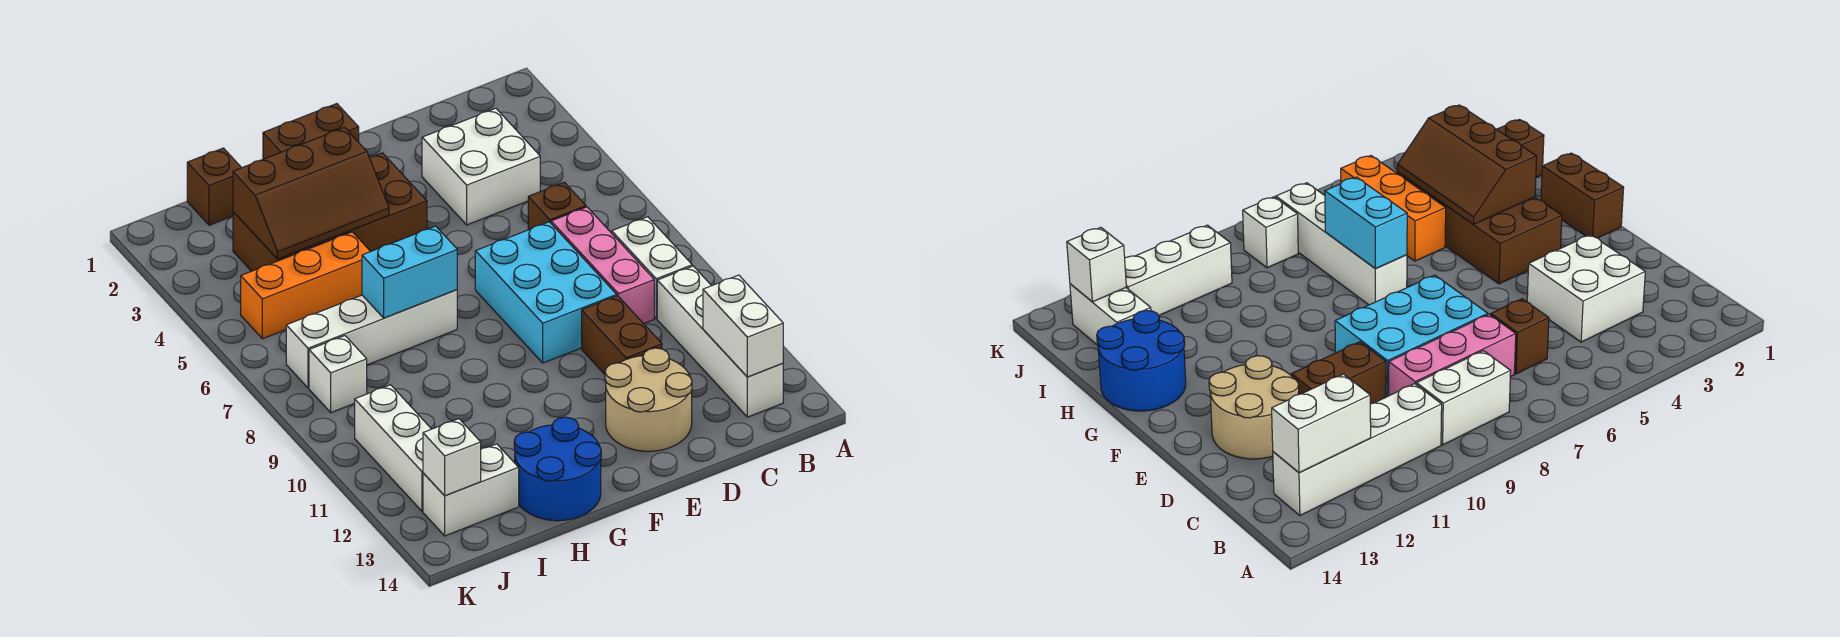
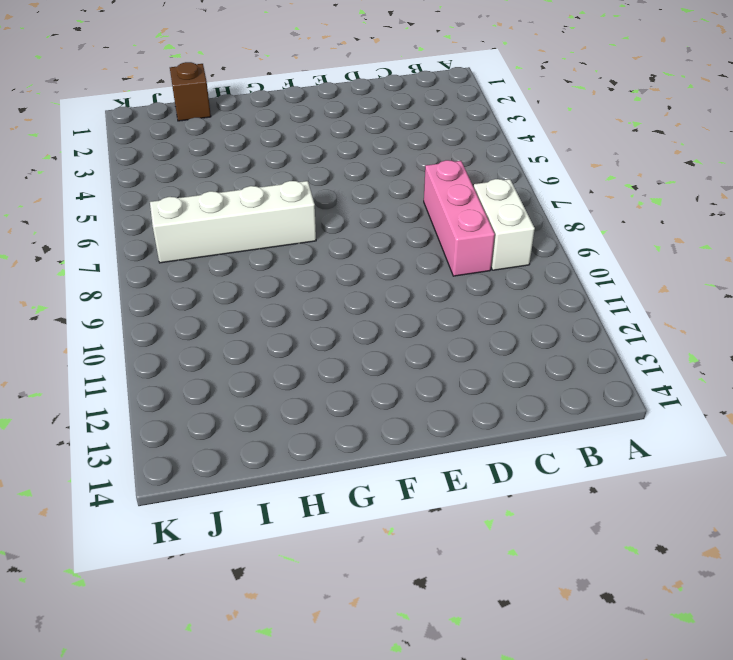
none -> white 1x4 brick [657,266,783,417]
none -> white 2x2 brick [422,108,540,225]
none -> brown 1x1 brick [528,182,586,230]

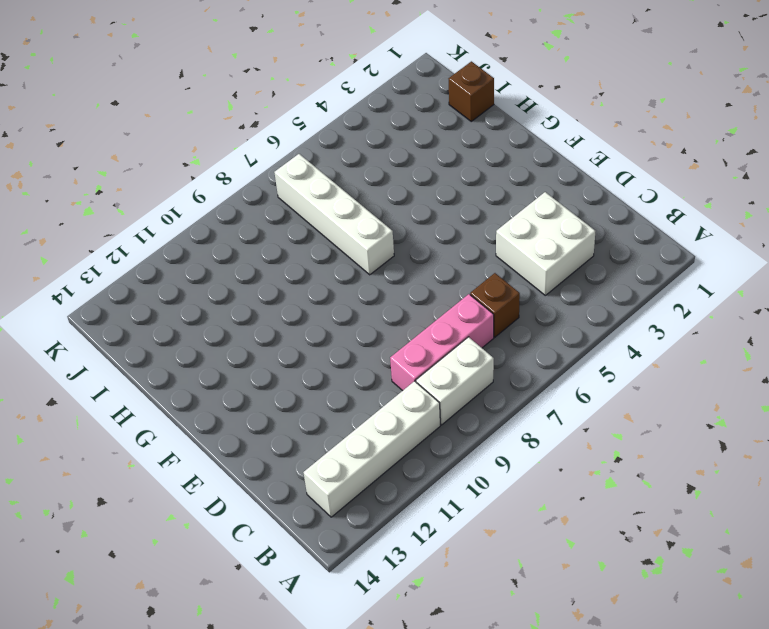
none -> cyan 2x3 brick [475,222,617,363]
none -> brown 1x2 brick [582,296,662,374]
none -> tan 2x2 round brick [605,348,692,451]

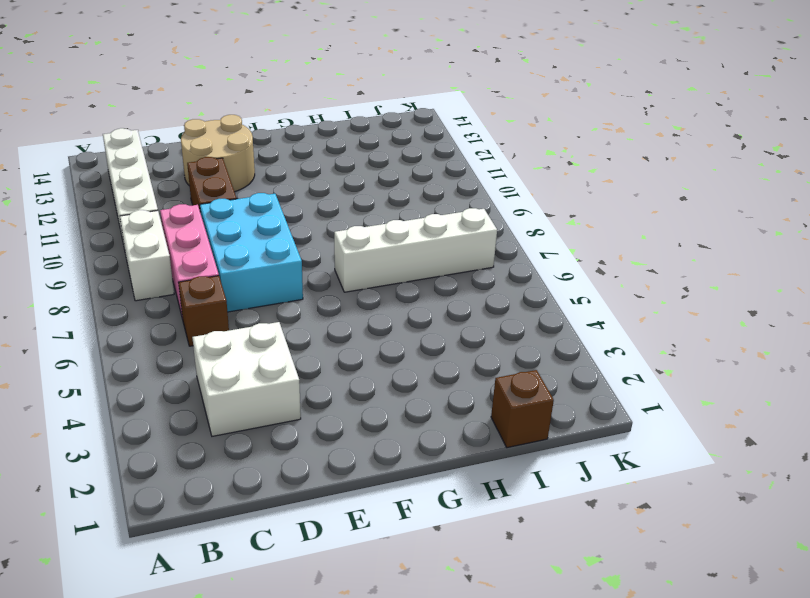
none -> brown 1x2 brick [263,104,359,159]
none -> brown 2x4 brick [233,153,427,271]
none -> blue 2x2 round brick [514,417,601,521]

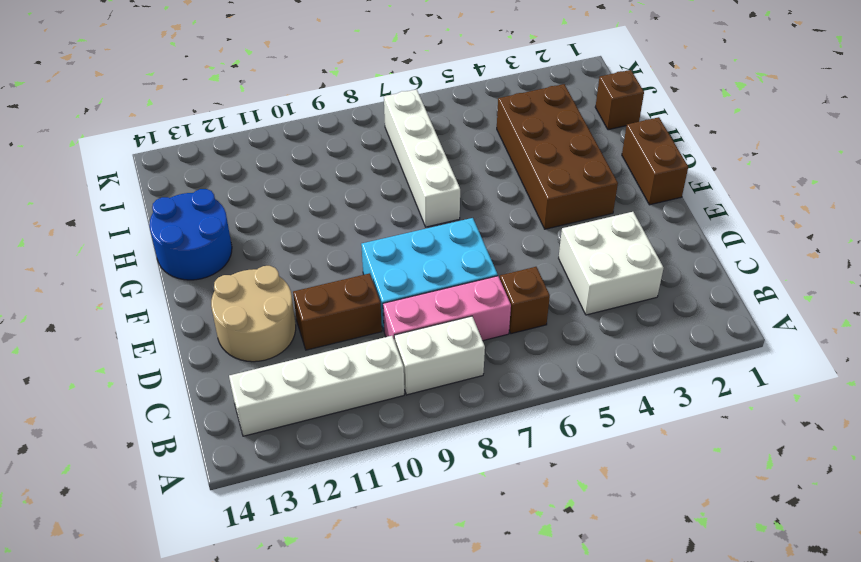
none -> orange 1x3 brick [241,232,371,339]
none -> white 1x2 brick [423,444,519,536]
none -> white 1x1 brick [309,336,367,413]

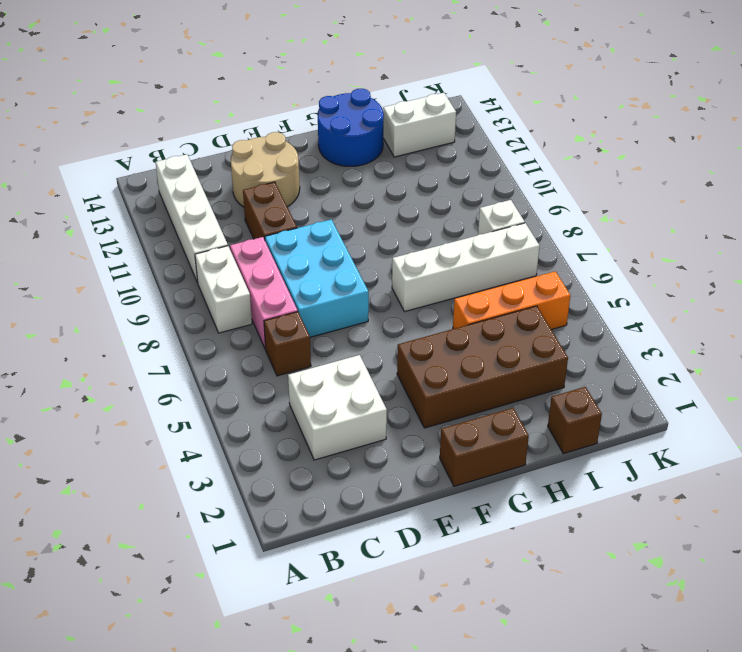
none -> white 1x3 brick [355,385,431,511]
none -> white 1x2 brick [703,275,783,377]
none -> brown 2x3 slope [233,128,389,259]

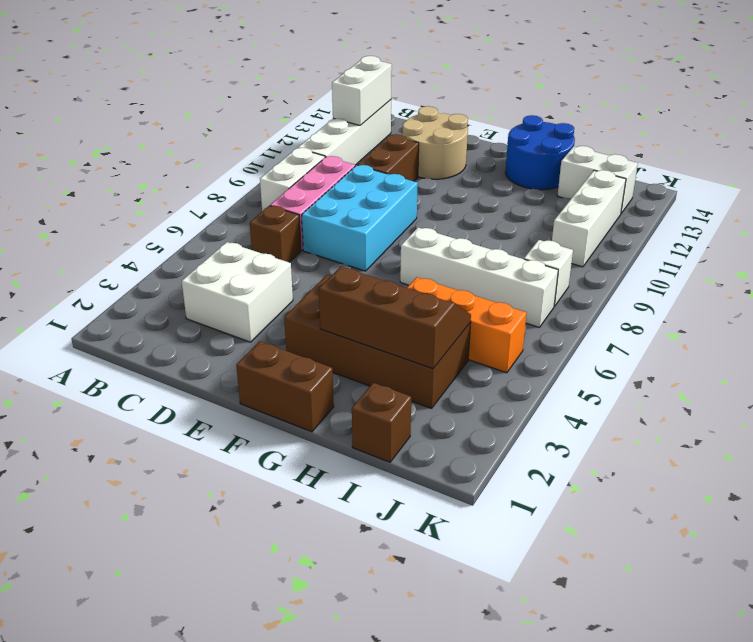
none -> cyan 1x2 brick [362,226,457,318]
none -> white 1x1 brick [423,419,481,496]

